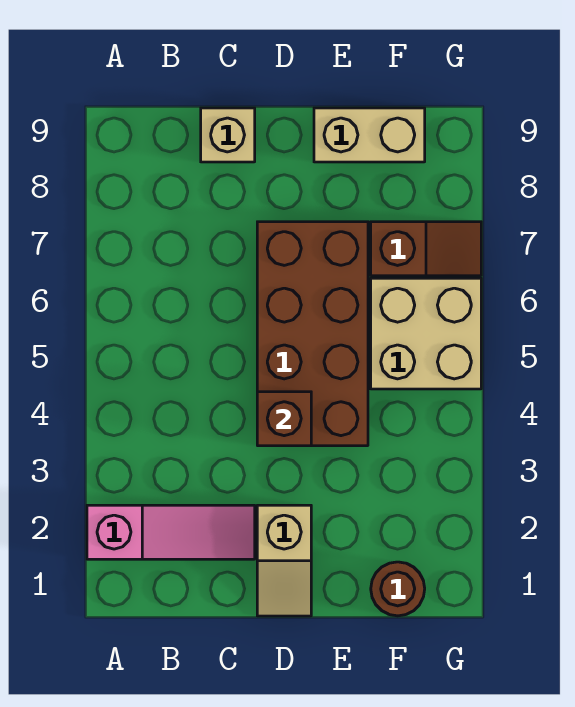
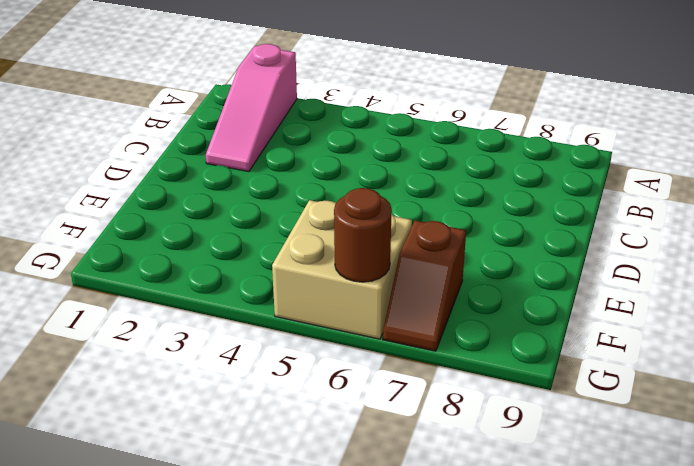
brown 1x1 round brick [334,188,392,282] -> brown 1x1 round brick moved to [371,562,425,616]
none -> tan 1x1 brick [201,108,255,162]
none -> tan 1x2 slope [257,505,311,616]

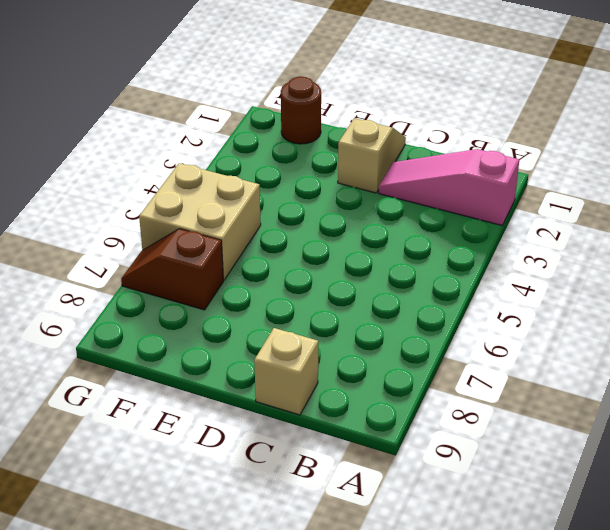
none -> brown 2x4 brick [257,222,368,446]
none -> tan 1x2 brick [314,108,425,162]

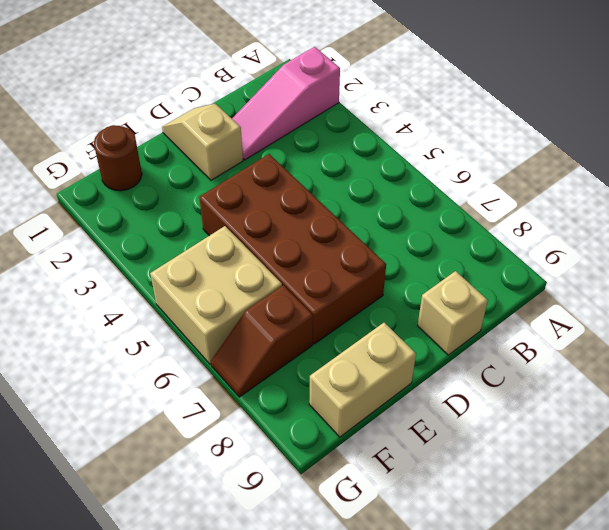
none -> brown 1x1 brick [257,392,311,446]

